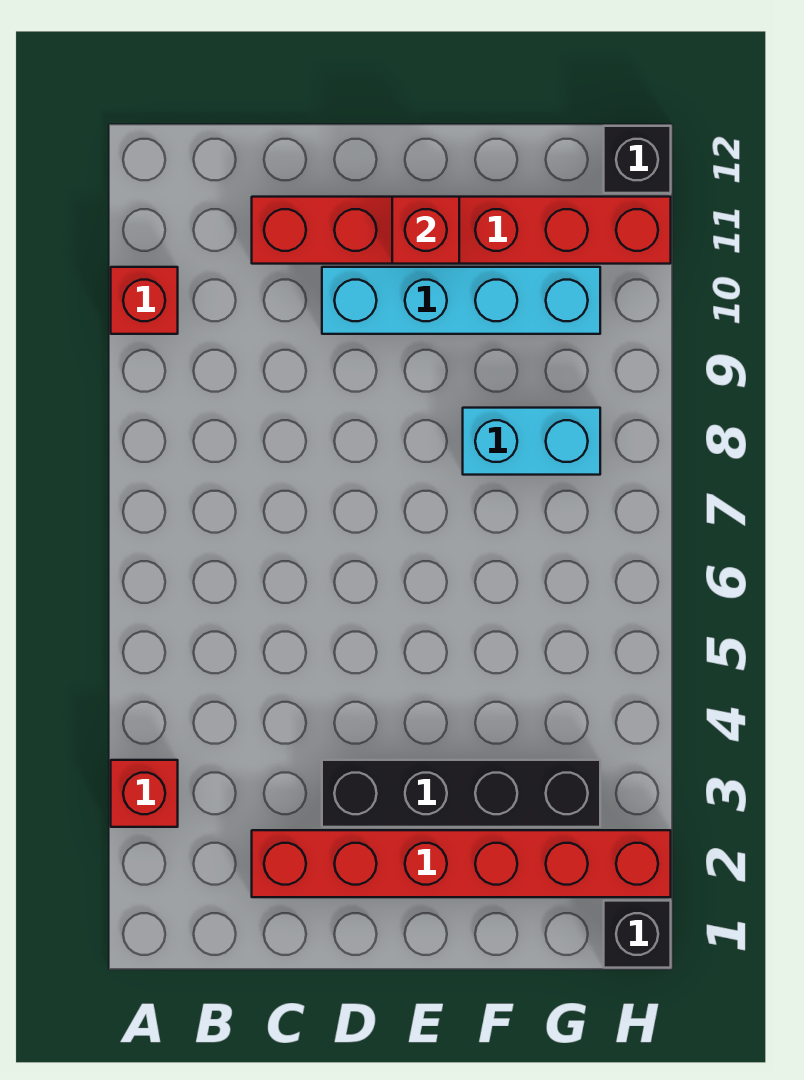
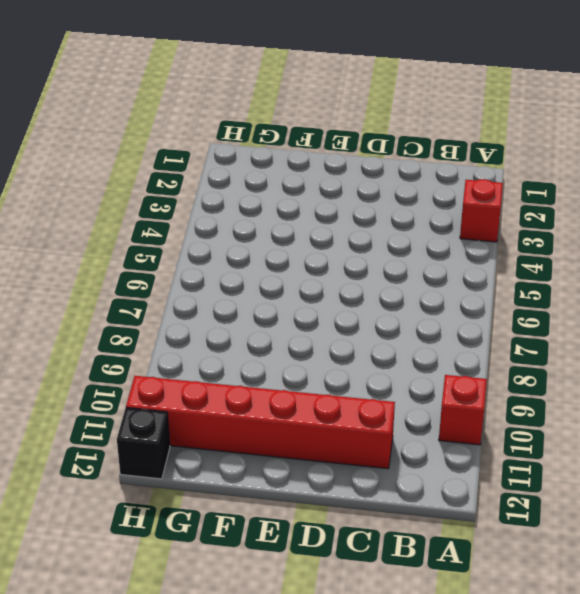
none -> red 1x6 brick [252,830,671,897]
none -> black 1x4 brick [322,760,600,827]

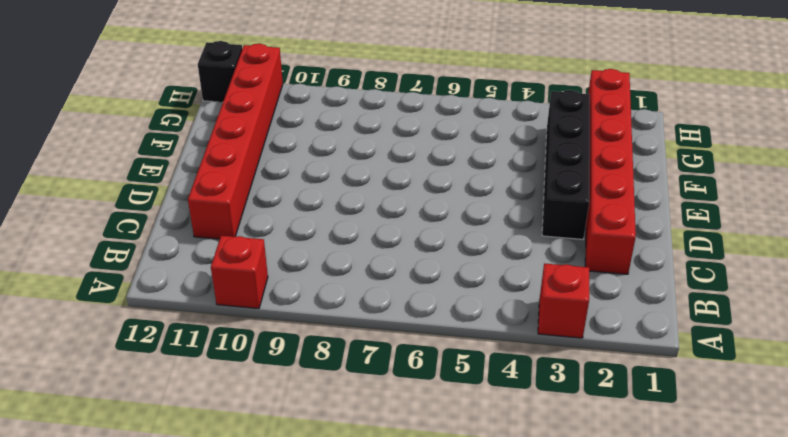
none -> cyan 1x4 brick [322,267,600,334]
none -> cyan 1x2 brick [463,408,600,475]

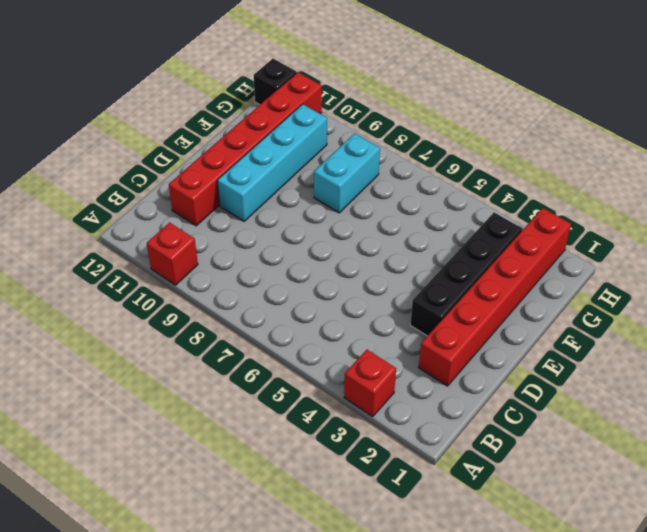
none -> black 1x1 brick [604,901,671,968]
none -> red 1x1 brick [392,197,459,264]

